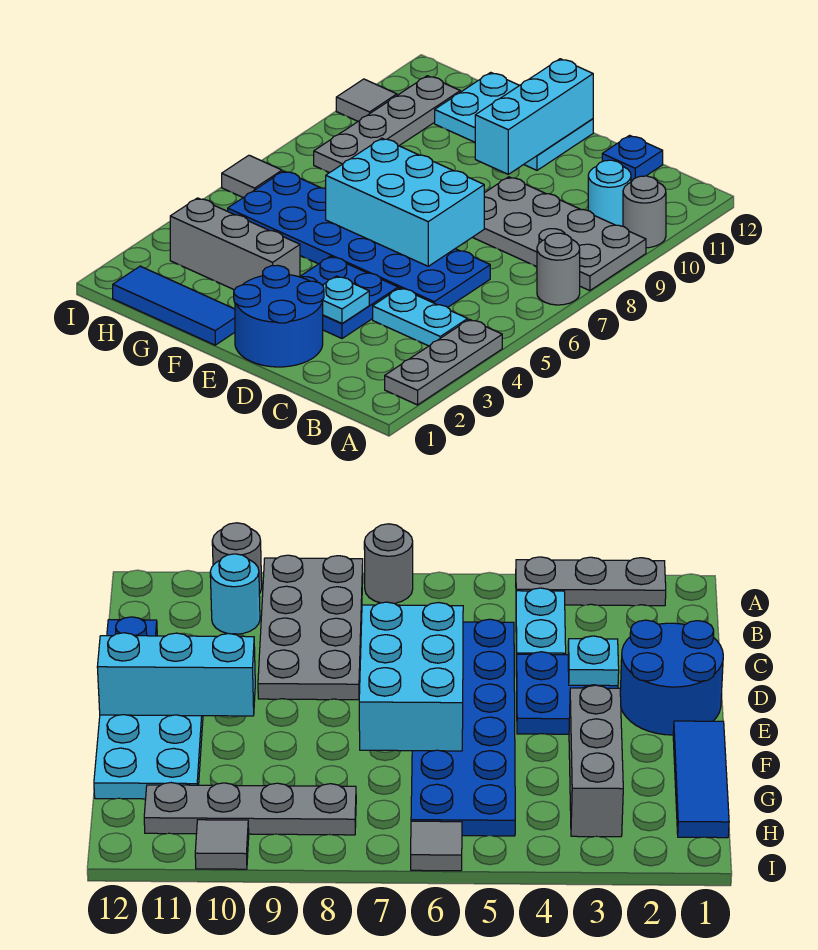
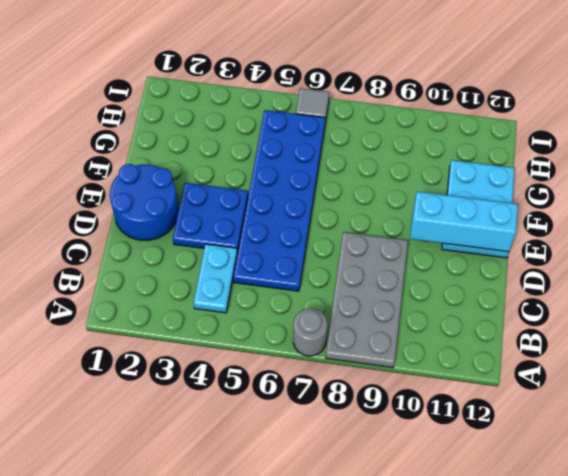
none -> grey 1x3 plate [385,319,502,405]
none -> grey 1x1 round brick [623,176,666,248]
none -> cyan 1x1 round brick [588,160,631,226]

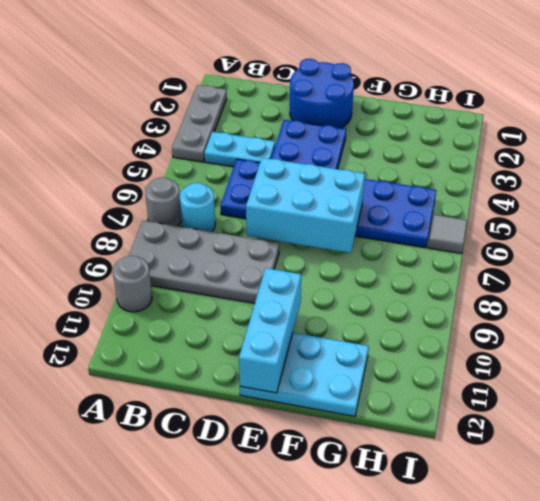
cyan 1x1 round brick [180,183,215,232] -> cyan 1x1 round brick moved to [588,160,631,226]
none -> blue 1x1 plate [602,135,663,181]
none -> blue 1x3 tile [113,266,235,345]
none -> grey 1x3 brick [170,198,300,290]

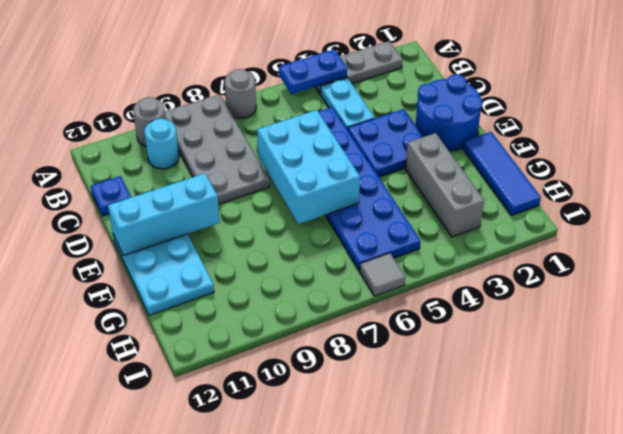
blue 1x2 plate [279,49,347,94] -> none
none -> grey 1x4 plate [314,76,460,173]
none -> grey 1x1 tile [336,79,397,121]
none -> cyan 1x1 plate [323,276,369,323]

